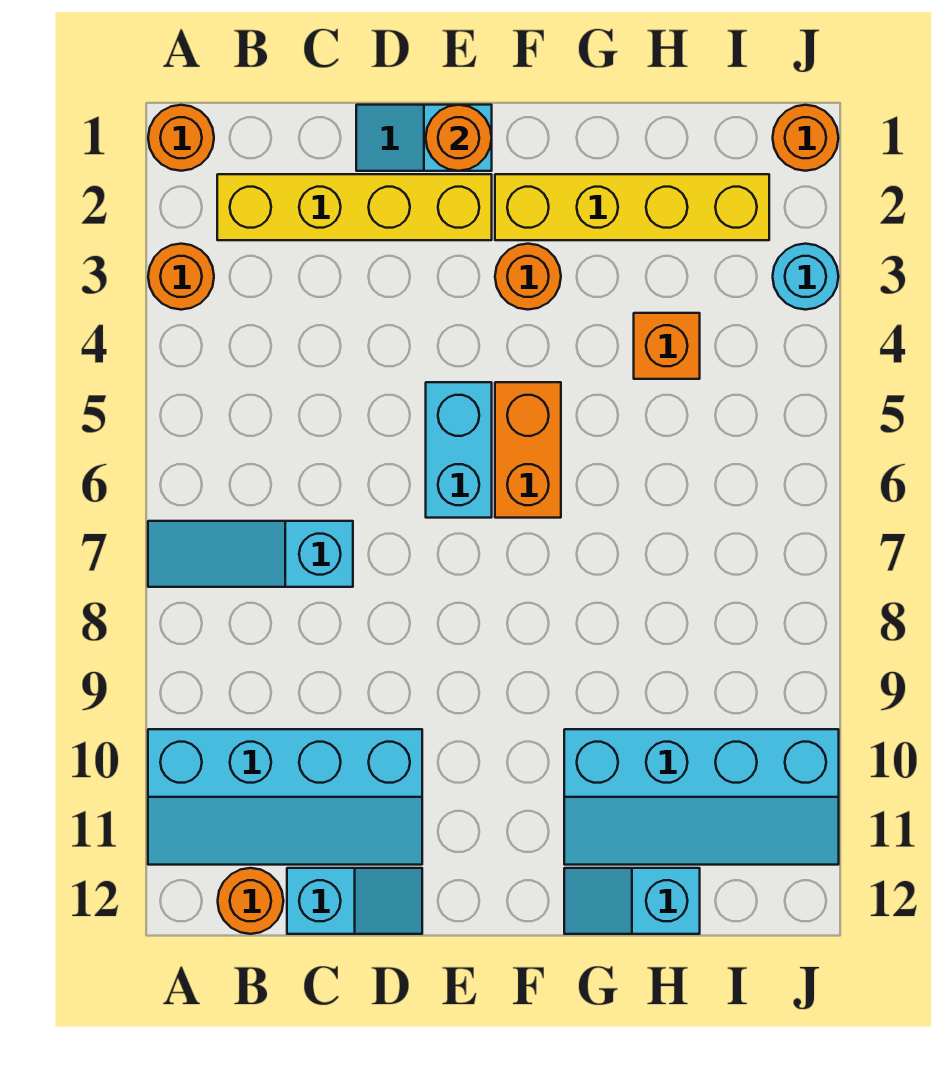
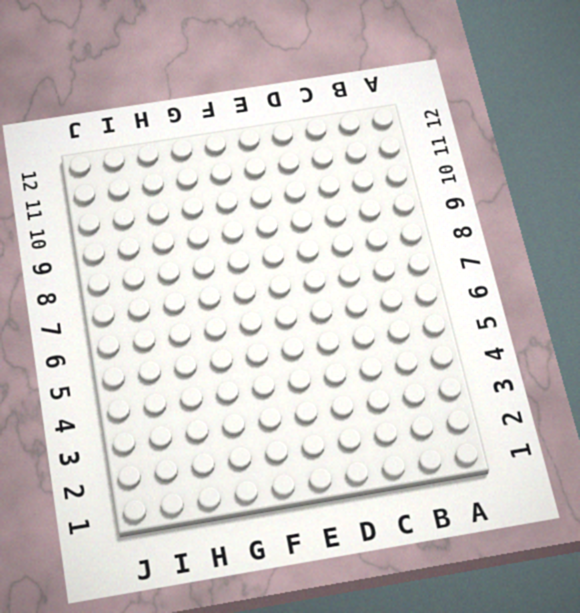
none -> orange 1x1 round brick [148,105,214,171]
none -> orange 1x1 round brick [148,244,214,310]
none -> cyan 1x3 slope [148,521,353,587]

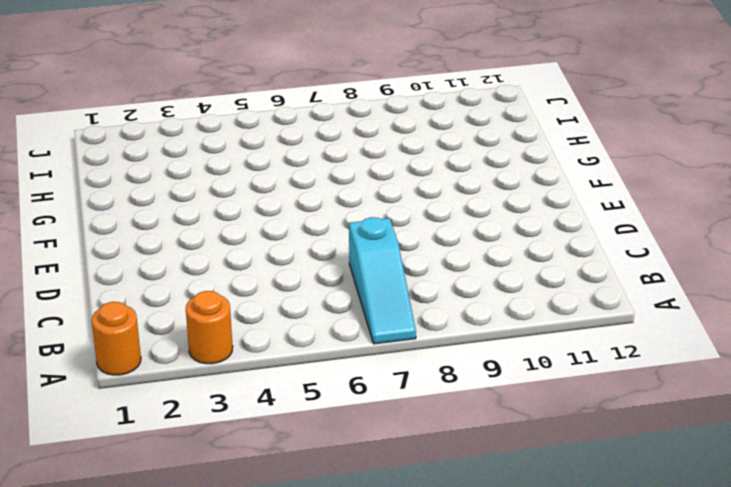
none -> cyan 2x4 slope [148,729,422,865]
none -> yellow 1x4 brick [217,174,492,240]
none -> orange 1x1 round brick [218,868,283,934]

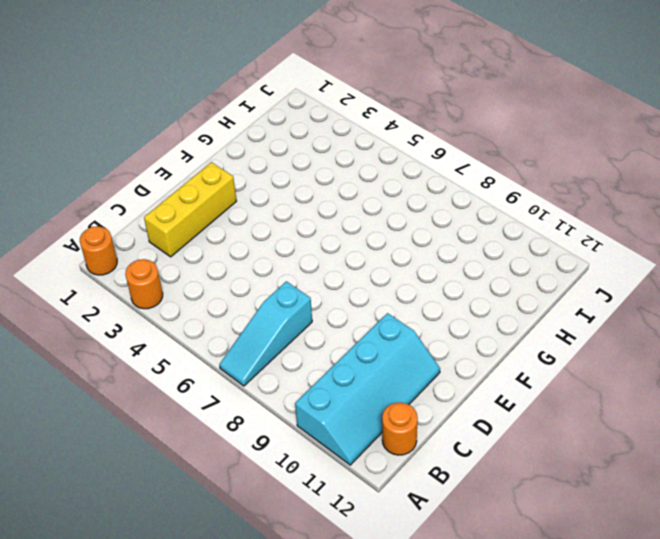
yellow 1x3 brick [144,162,236,257] -> yellow 1x4 brick [217,174,492,240]
none -> cyan 1x2 slope [287,868,422,934]
none -> cyan 1x2 slope [356,105,492,171]
none -> cyan 1x2 brick [426,382,492,518]

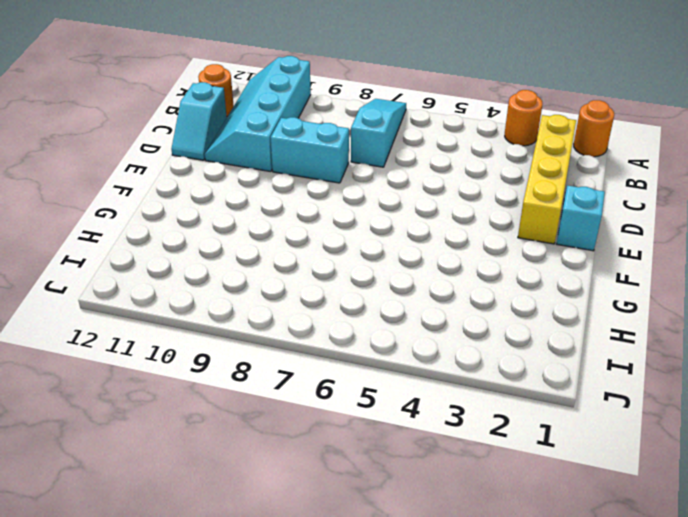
cyan 1x2 brick [271,117,349,183] -> cyan 1x2 brick moved to [426,382,492,518]
none -> yellow 1x4 brick [495,174,769,240]
none -> orange 1x1 round brick [495,244,561,310]
none -> orange 1x2 brick [495,382,561,518]

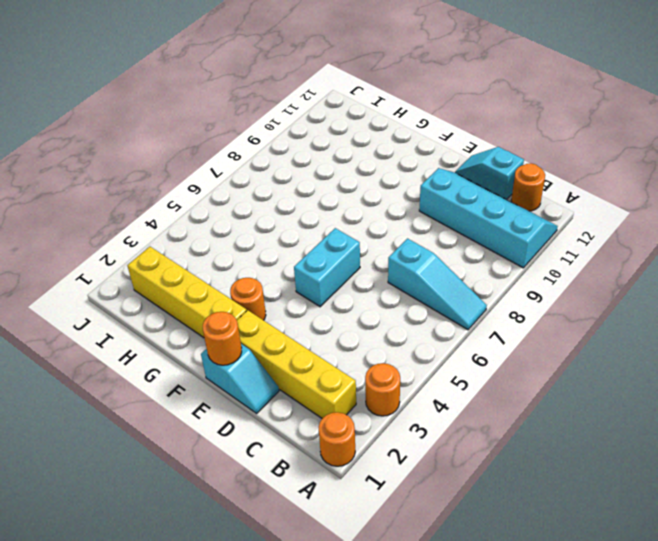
none -> orange 1x2 brick [495,382,561,518]
none -> cyan 2x4 slope [564,729,839,865]
none -> cyan 1x2 slope [564,868,700,934]

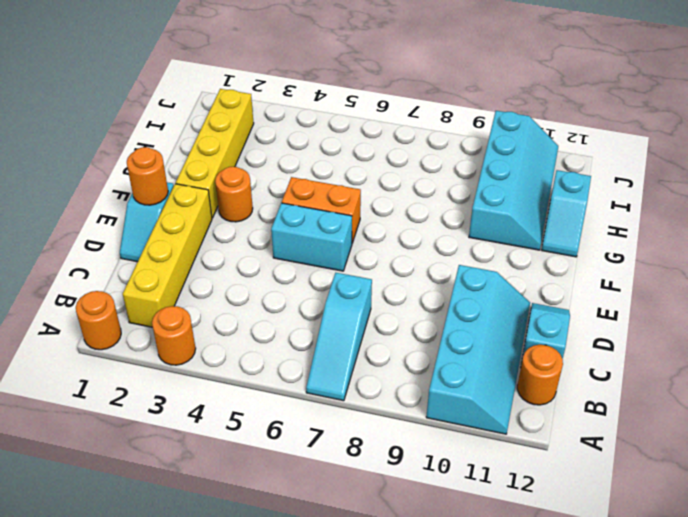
none -> orange 1x1 brick [634,313,700,379]
none -> orange 1x1 round brick [773,105,838,171]
none -> cyan 1x1 round brick [773,244,839,310]

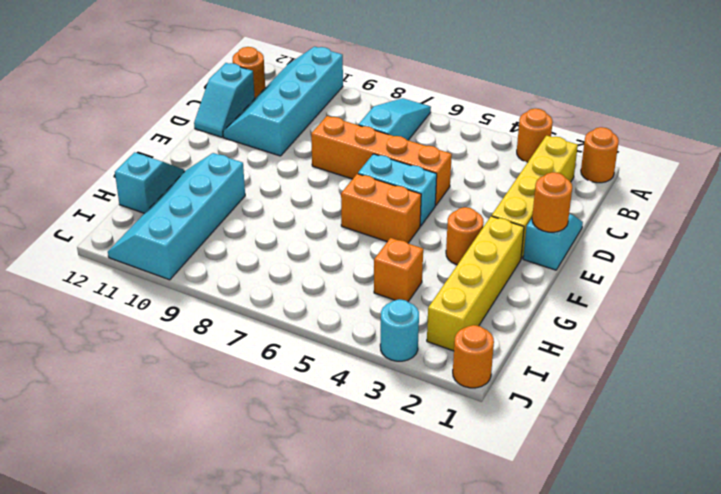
orange 1x4 brick [311,116,452,206] -> none

